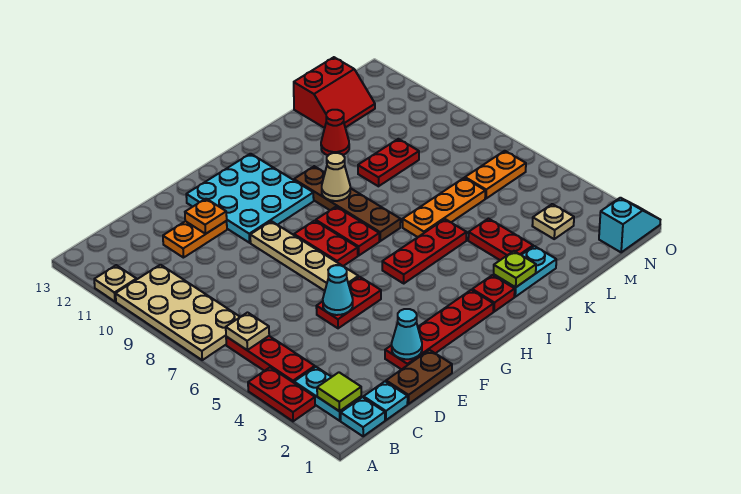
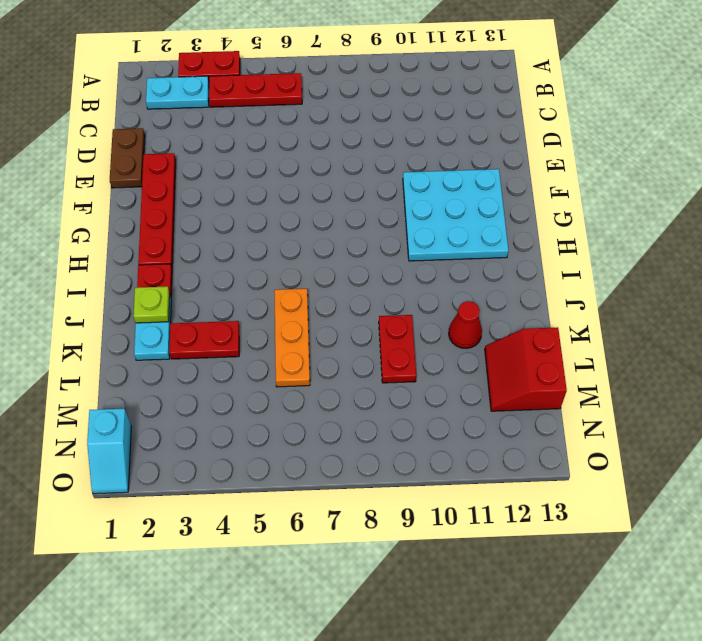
none -> tan 2x4 plate [116,265,240,360]
none -> tan 1x1 plate [94,265,137,302]
none -> cyan 1x1 plate [341,397,385,436]
none -> cyan 1x1 plate [364,381,408,420]

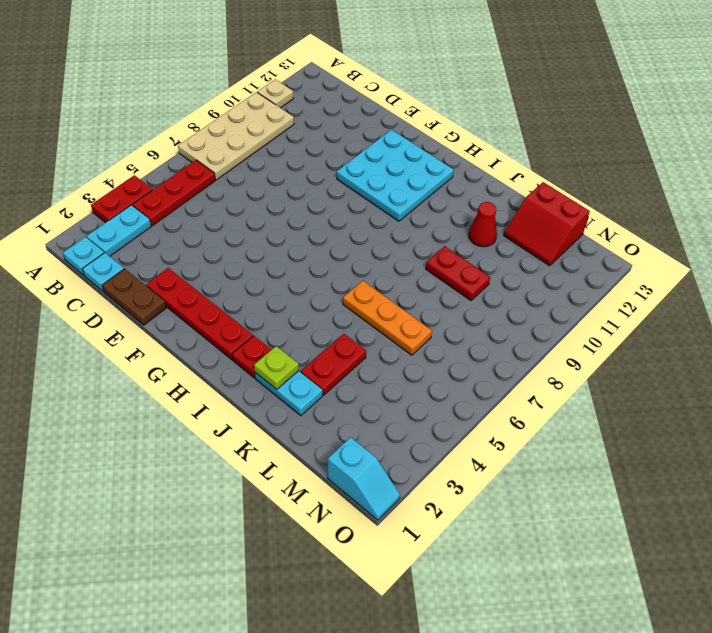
none -> orange 1x2 plate [163,221,227,258]
none -> red 1x2 plate [316,277,381,328]
none -> tan 1x4 plate [250,221,358,291]
none -> red 1x2 plate [294,221,358,266]

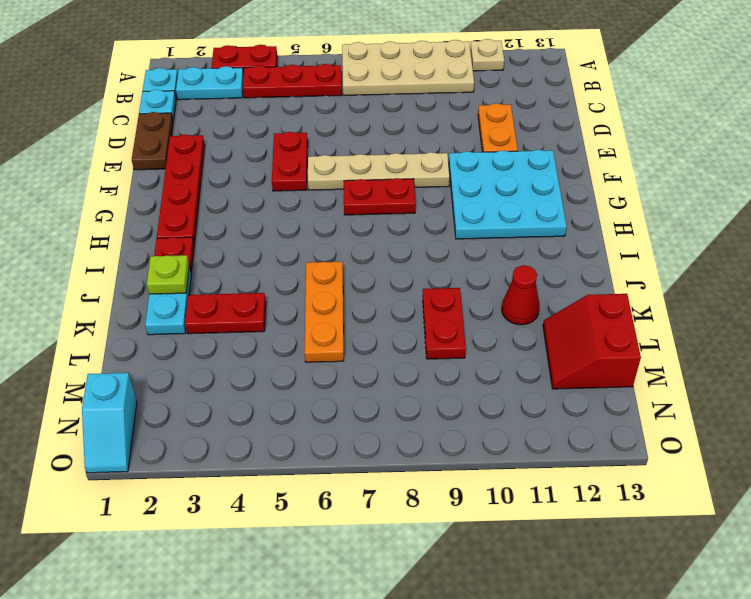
none -> red 1x3 plate [382,219,467,283]
none -> red 1x2 plate [316,207,379,255]
none -> brown 1x4 plate [294,166,401,241]
none -> tan 1x1 plate [532,204,574,239]

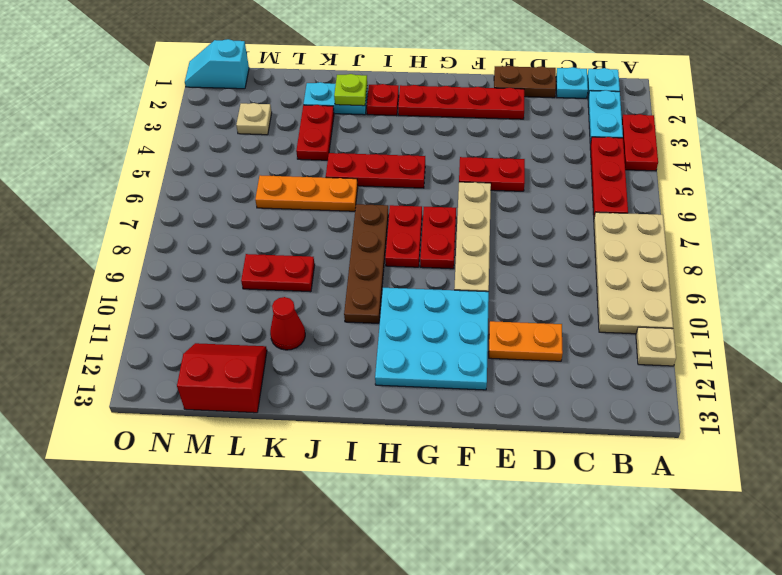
none -> orange 1x2 plate [465,151,526,199]
none -> lime 1x1 tile [317,372,361,411]
none -> tan 1x1 plate [226,313,269,350]
none -> cyan 1x1 cone [392,309,422,359]

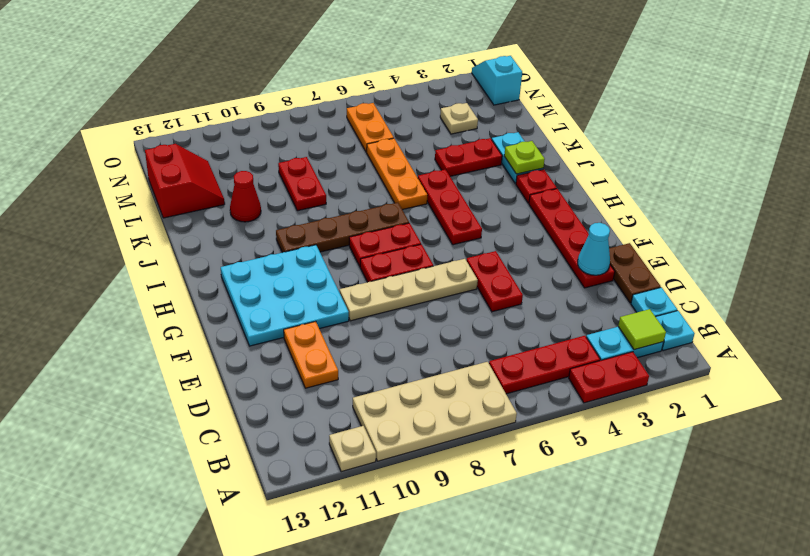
none -> tan 1x1 plate [226,313,269,350]
none -> cyan 1x1 cone [323,265,353,315]
none -> orange 1x1 plate [185,199,227,234]
none -> tan 1x1 cone [322,153,350,201]

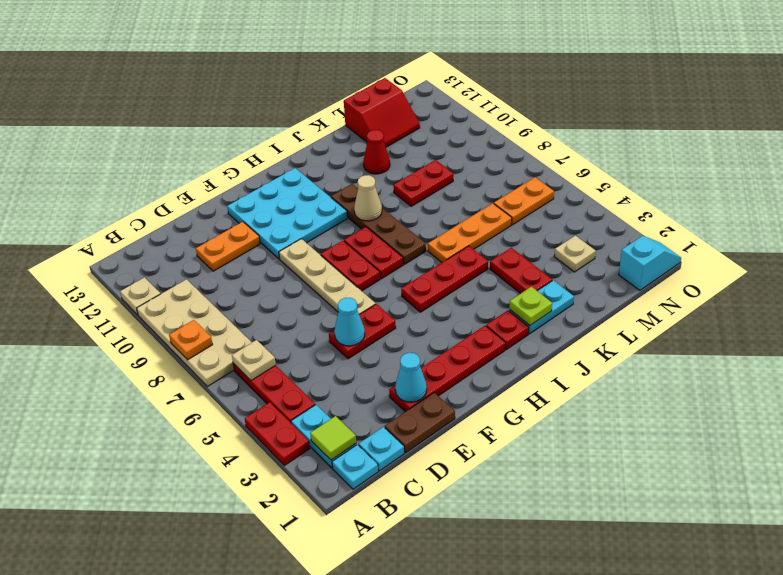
orange 1x1 plate [169,320,213,360] -> orange 1x1 plate moved to [185,199,227,234]

